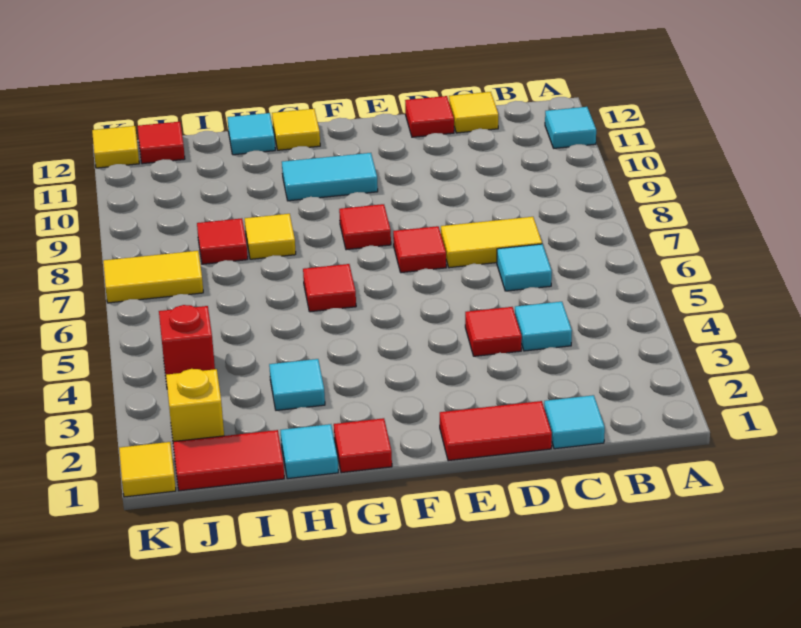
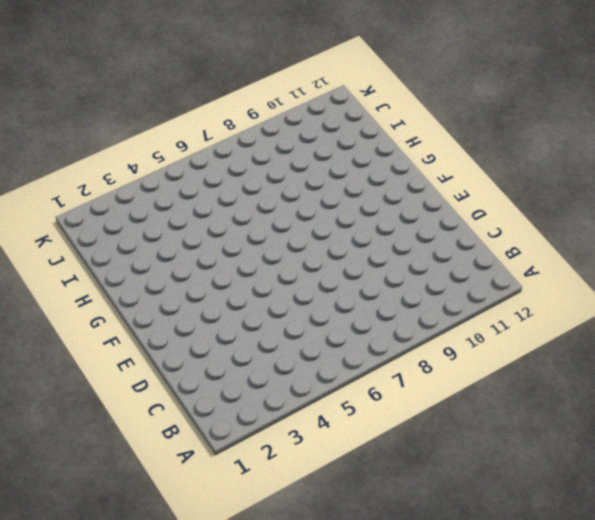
none -> cyan 1x1 tile [545,107,596,148]
none -> cyan 1x1 tile [544,395,605,449]
none -> cyan 1x1 tile [515,302,572,351]

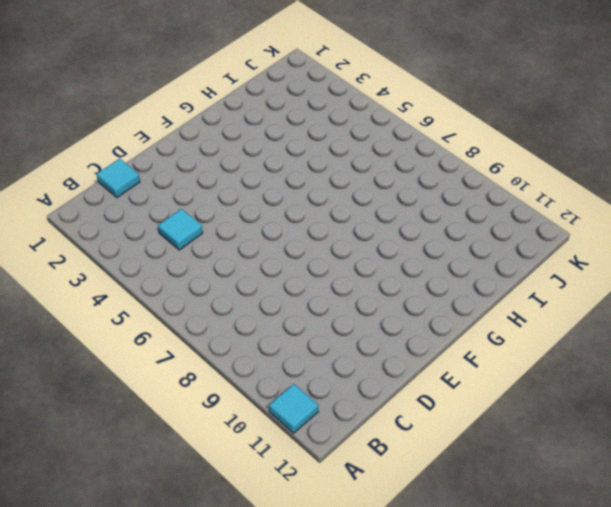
none -> cyan 1x1 tile [497,244,552,291]
none -> yellow 1x2 tile [441,217,542,268]
none -> yellow 1x1 tile [449,92,498,133]

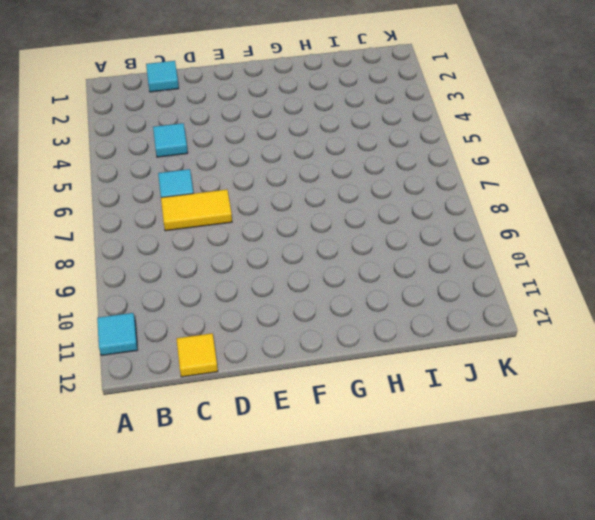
none -> red 1x2 tile [440,401,552,461]
none -> red 1x1 tile [465,307,522,356]
none -> red 1x1 tile [405,96,454,137]

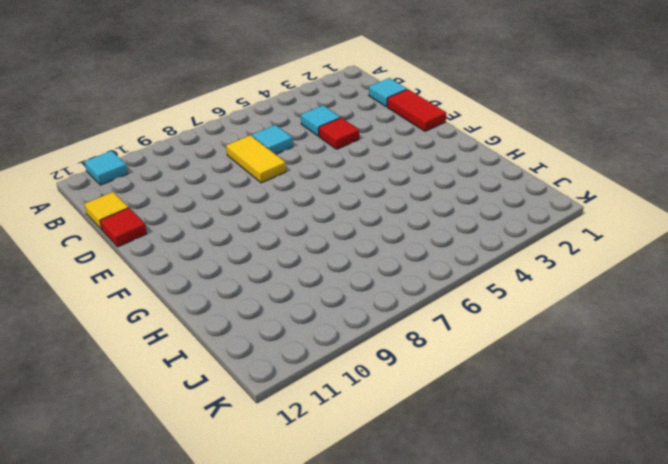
none -> red 1x1 tile [393,226,446,273]
none -> red 1x1 tile [339,204,391,250]
none -> cyan 1x2 tile [282,153,378,201]

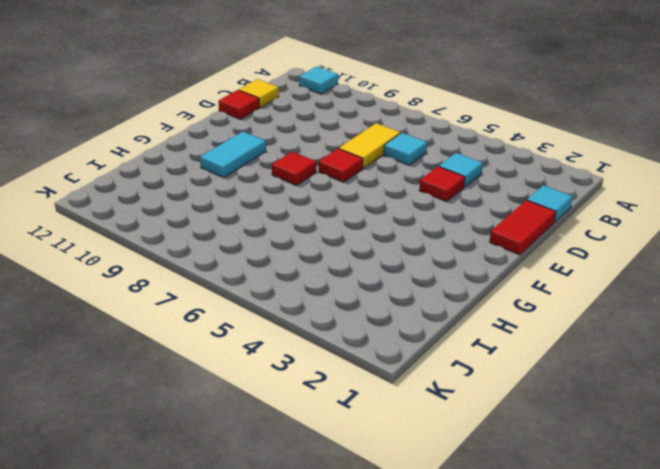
none -> red 1x1 tile [334,418,392,473]
none -> red 1x1 tile [303,264,356,312]
none -> yellow 1x1 tile [272,109,320,150]

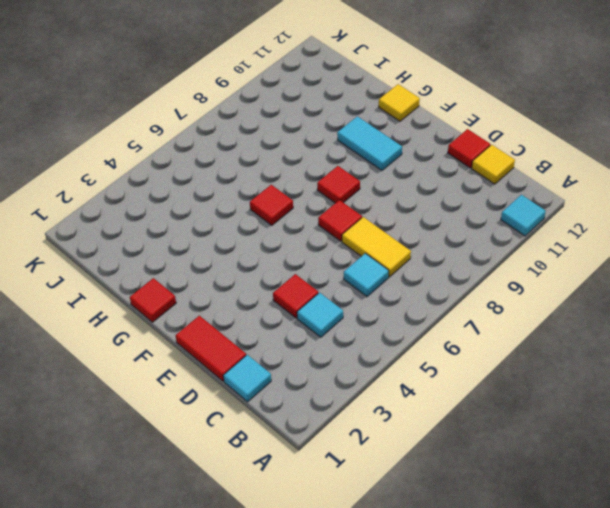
none -> cyan 1x1 tile [281,424,338,479]
none -> cyan 1x1 tile [269,359,325,410]
none -> yellow 1x1 tile [245,214,296,259]

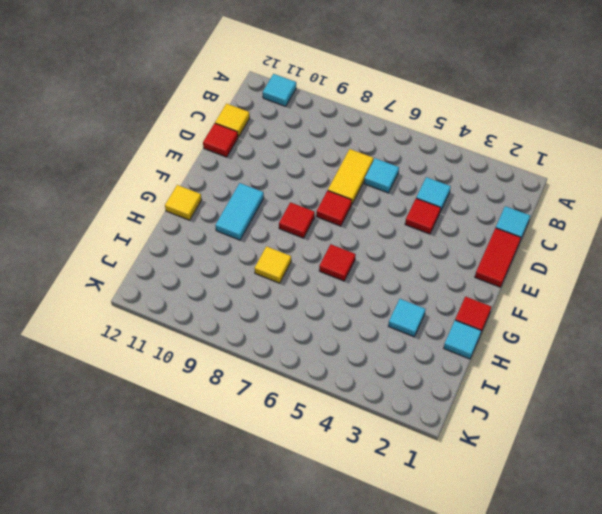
none -> cyan 1x1 tile [227,113,275,155]
none -> red 1x2 tile [173,430,284,491]
none -> red 1x1 tile [197,218,248,264]

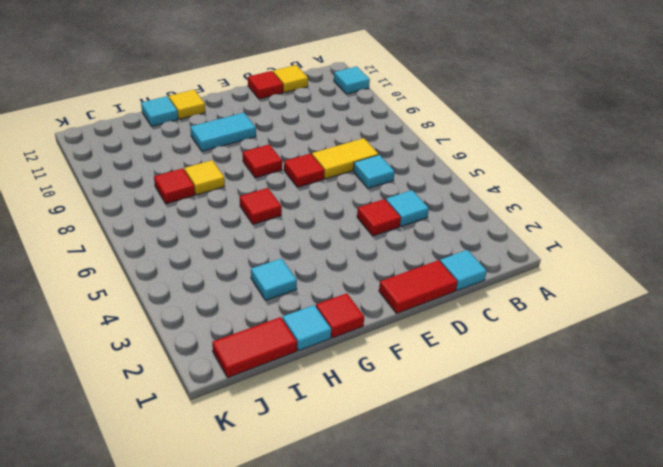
none -> yellow 1x1 brick [166,369,224,441]
none -> red 1x1 brick [159,305,215,384]
none -> yellow 1x2 tile [103,251,203,303]

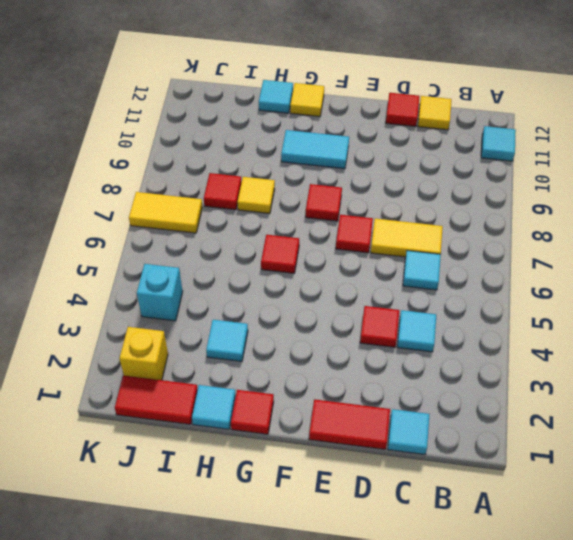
cyan 1x1 brick [137,264,183,321] -> red 1x1 brick [159,305,215,384]
none -> red 1x1 tile [138,122,185,164]
none -> yellow 1x1 tile [119,442,176,497]
none -> yellow 1x1 tile [92,126,139,168]

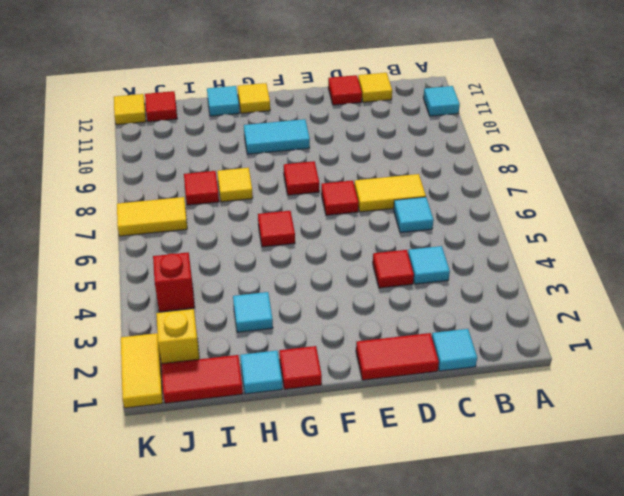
yellow 1x2 tile [121,333,163,408] -> yellow 1x1 tile [119,442,176,497]

